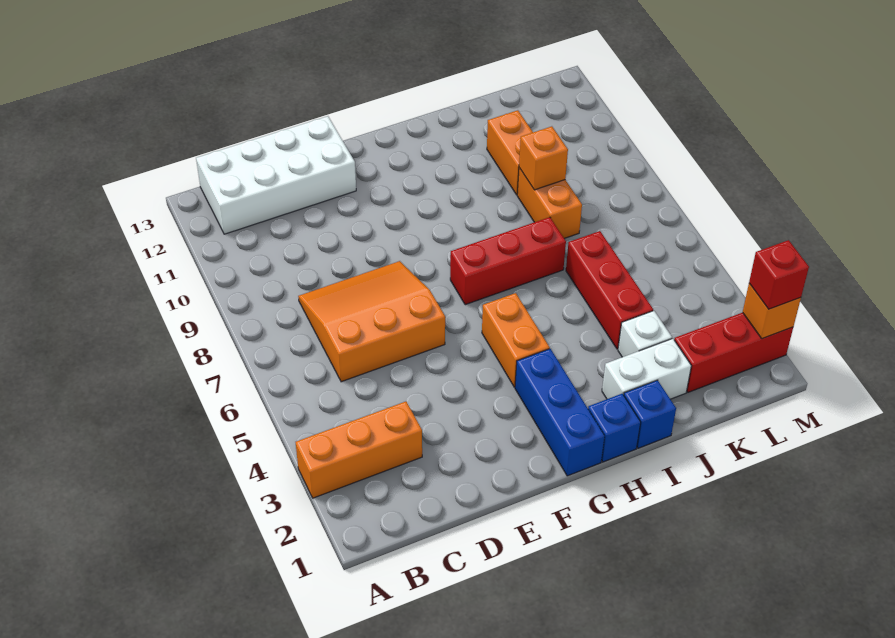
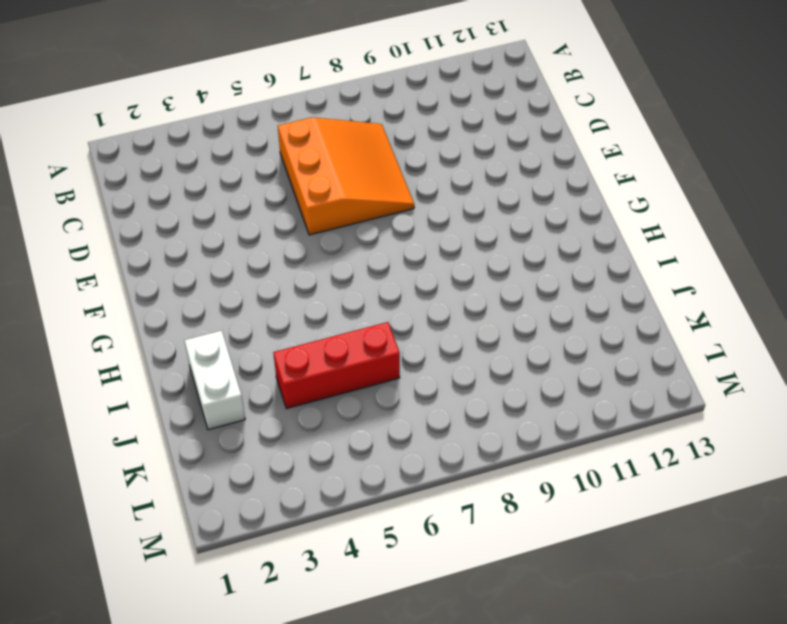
none -> orange 1x3 brick [296,402,422,498]
none -> white 2x4 brick [196,116,356,234]
none -> blue 1x3 brick [515,349,605,476]

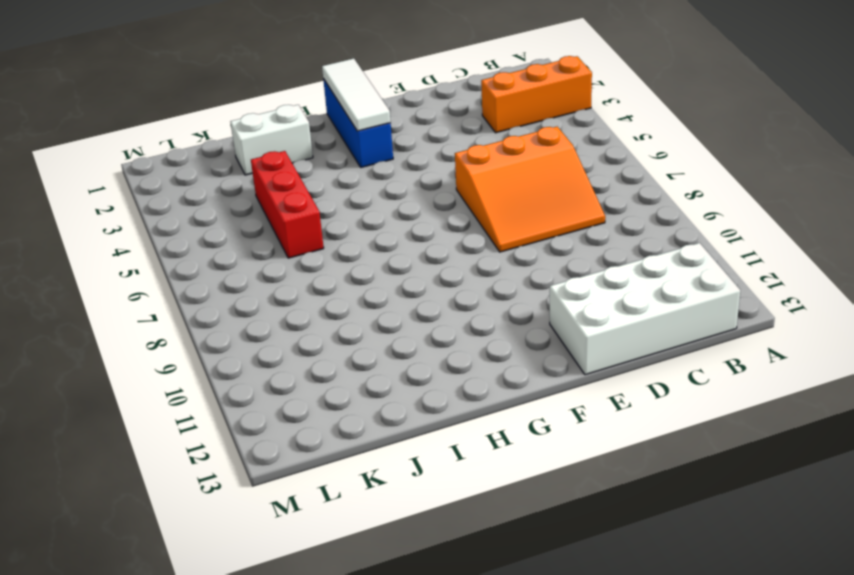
white 1x3 tile [322,59,391,131] -> none
none -> orange 1x2 brick [482,293,550,387]
none -> red 1x3 brick [450,217,566,305]
none -> blue 1x1 brick [588,394,641,462]

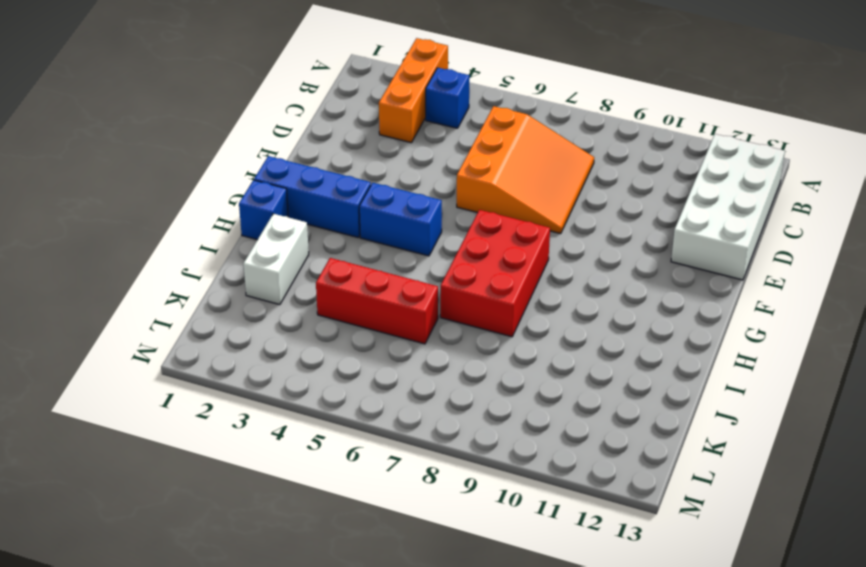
blue 1x1 brick [426,68,470,128] -> blue 1x1 brick moved to [624,380,676,448]
blue 1x2 brick [359,183,442,256] -> orange 1x2 brick [482,293,550,387]
red 2x3 brick [440,210,550,337] -> red 1x3 brick [450,217,566,305]
none -> white 1x1 brick [618,311,672,357]
none -> orange 1x2 brick [517,168,582,239]
none -> orange 1x2 brick [487,110,533,195]

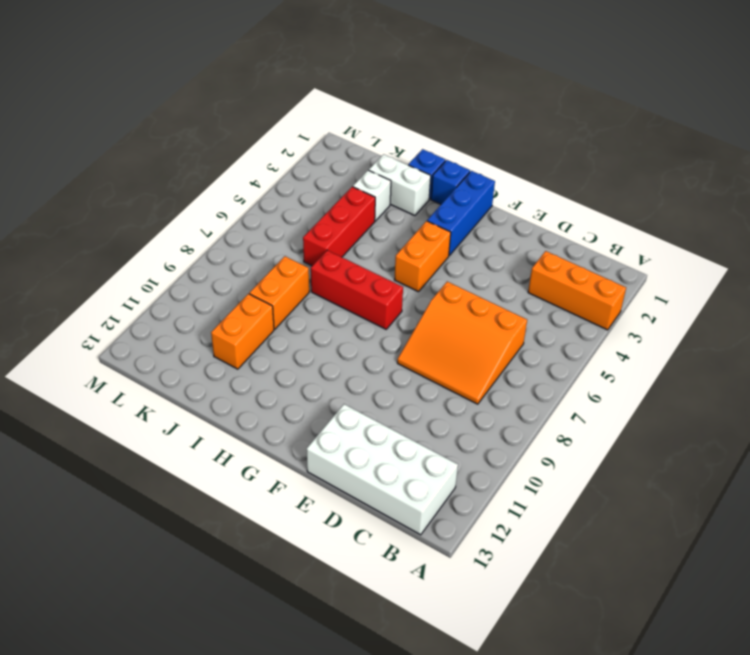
none -> red 1x3 brick [674,313,793,392]
none -> orange 1x1 brick [519,126,568,190]
none -> orange 1x1 brick [743,283,801,339]

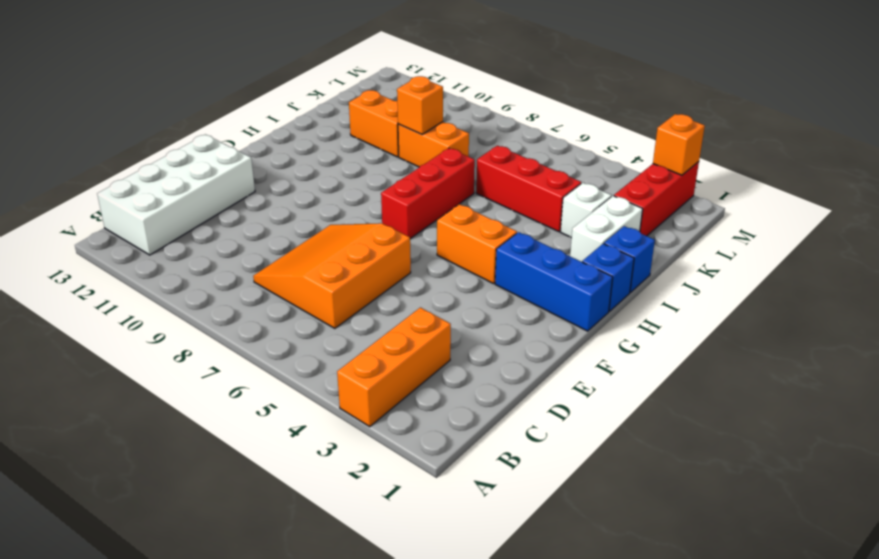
none -> red 1x1 brick [749,240,809,309]

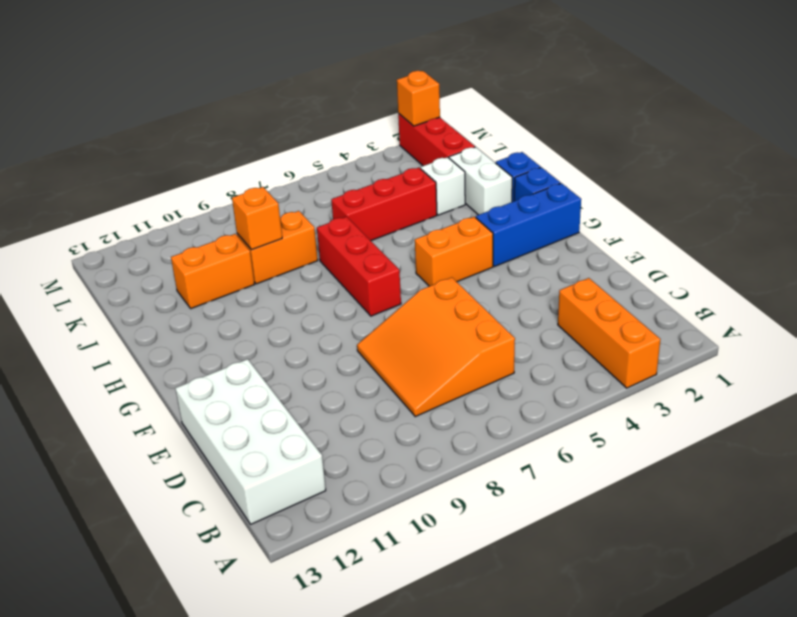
none -> red 1x1 brick [749,240,809,309]

